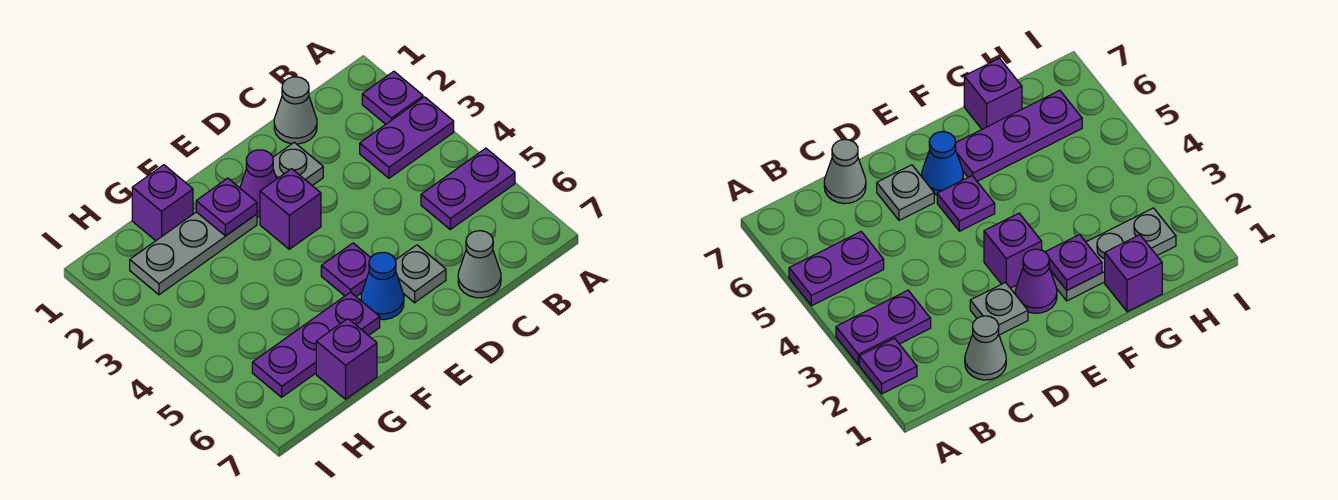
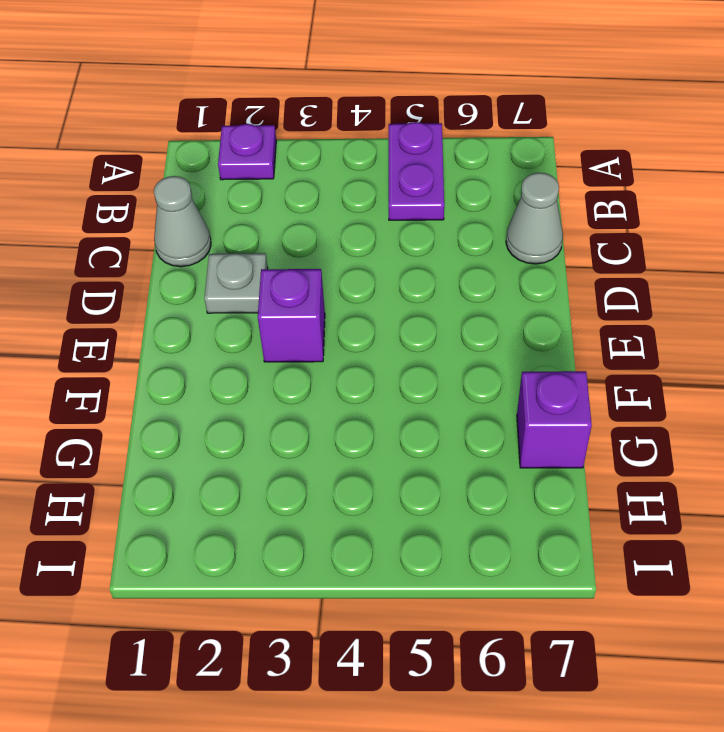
none -> purple 1x2 plate [360,97,454,178]
none -> grey 1x1 plate [396,245,446,303]
none -> purple 1x1 cone [240,150,276,217]

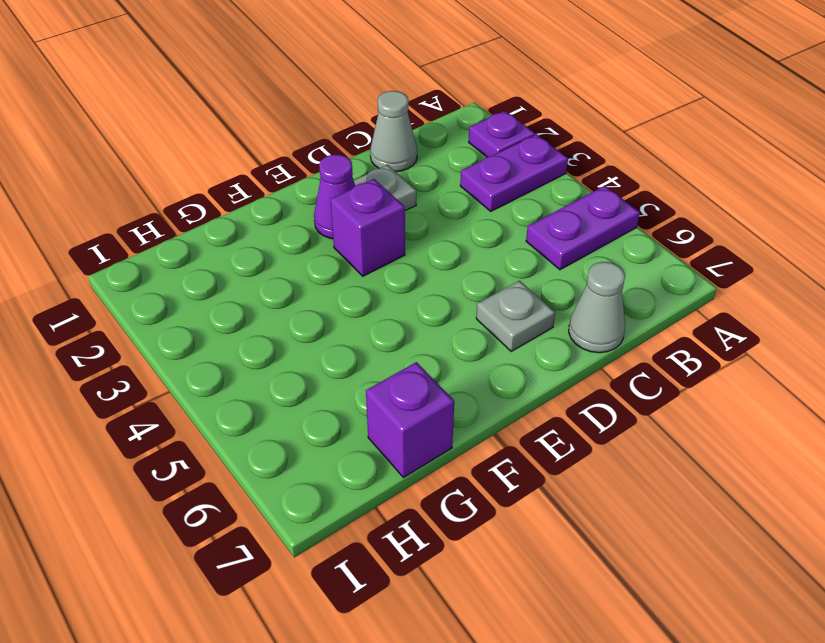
none -> purple 1x1 plate [321,243,371,297]
none -> blue 1x1 cone [361,252,404,320]
none -> grey 1x3 plate [130,212,257,295]

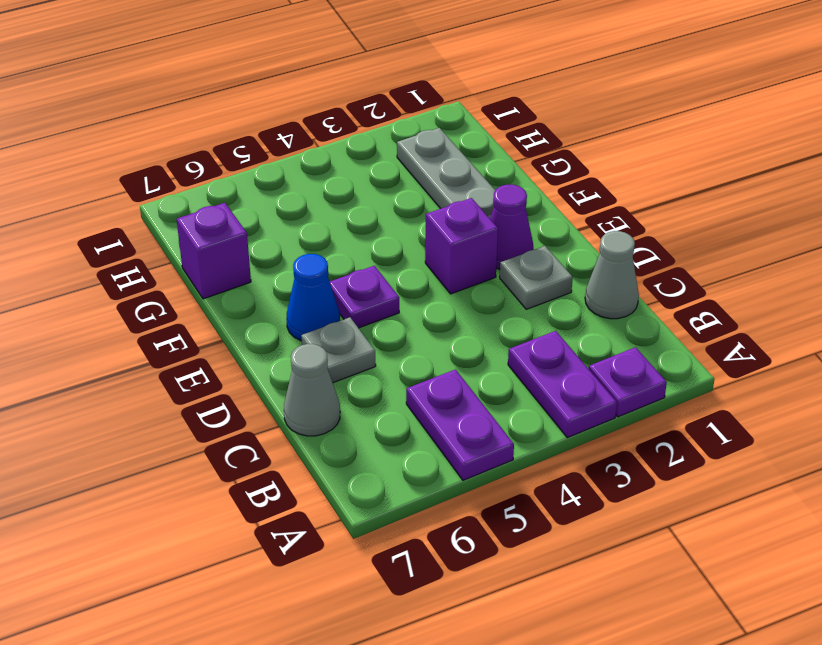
none -> purple 1x3 plate [252,292,380,397]
none -> purple 1x1 brick [132,165,193,241]
none -> purple 1x1 plate [196,178,257,236]

